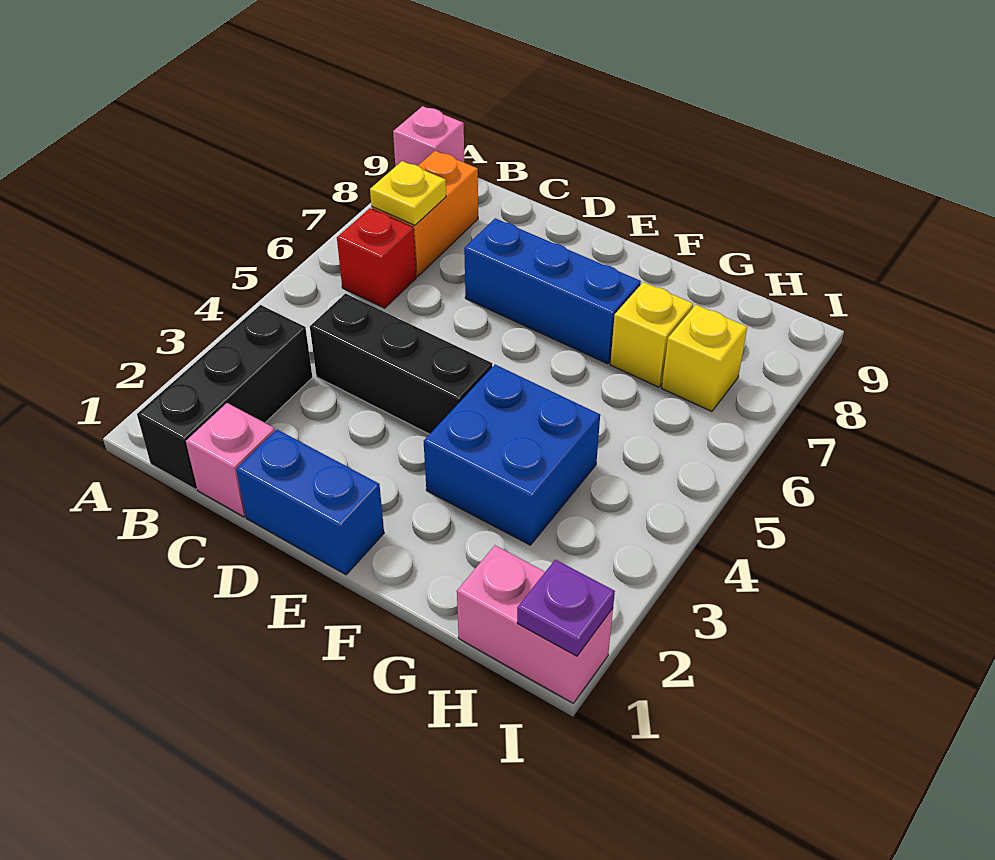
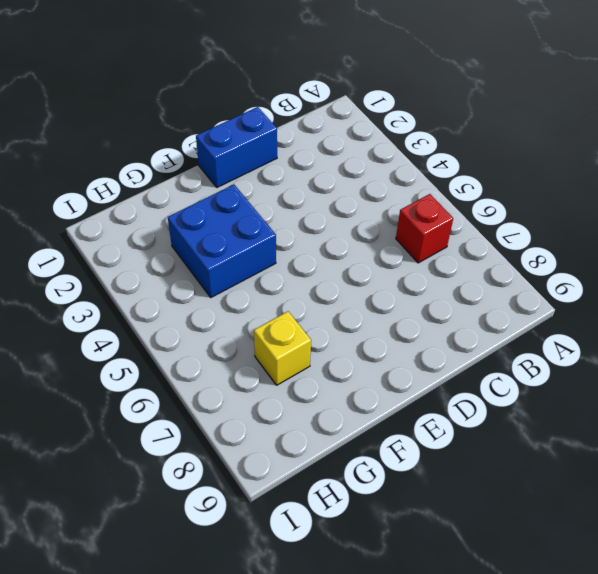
none -> pink 1x1 brick [393,106,464,167]
none -> black 1x3 brick [137,305,312,489]
none -> orange 1x2 brick [372,151,478,276]

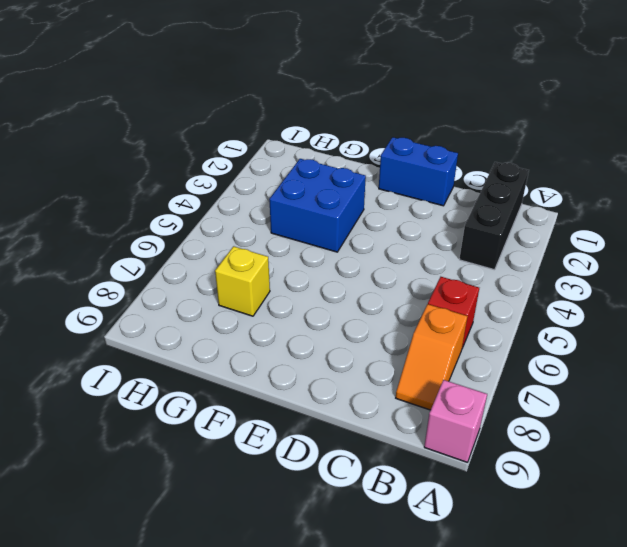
orange 1x2 slope [396,304,468,410] -> orange 1x2 brick [372,151,478,276]
none -> pink 1x1 brick [186,403,275,517]
none -> black 1x3 brick [310,294,492,434]
none -> blue 1x3 brick [464,218,641,364]

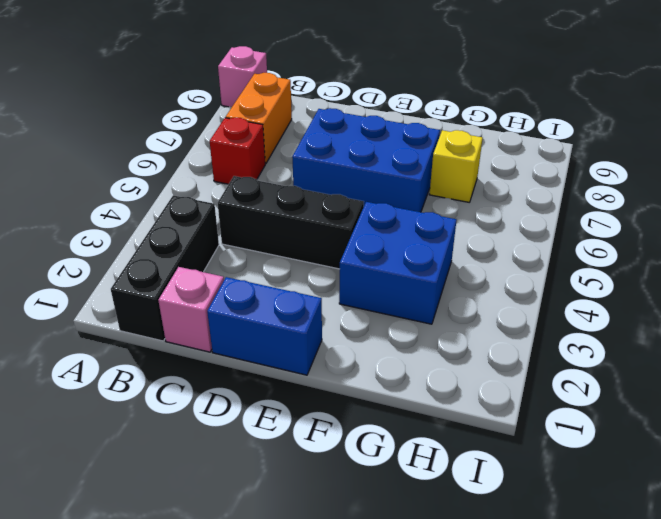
blue 2x3 brick [292,108,440,212] -> blue 1x3 brick [464,218,641,364]
none -> pink 1x2 brick [457,545,613,703]
none -> yellow 1x1 brick [662,305,747,412]
none -> yellow 1x1 plate [370,161,446,225]

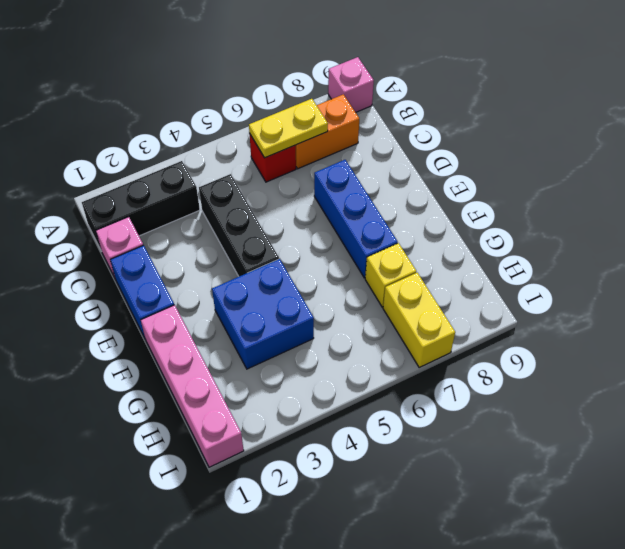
yellow 1x2 plate [249,99,328,158] -> yellow 1x1 plate [370,161,446,225]
pink 1x4 brick [141,305,244,467] -> pink 1x2 brick [457,545,613,703]
yellow 1x2 brick [383,273,455,367] -> yellow 1x1 brick [662,305,747,412]
none -> purple 1x1 plate [517,560,615,656]

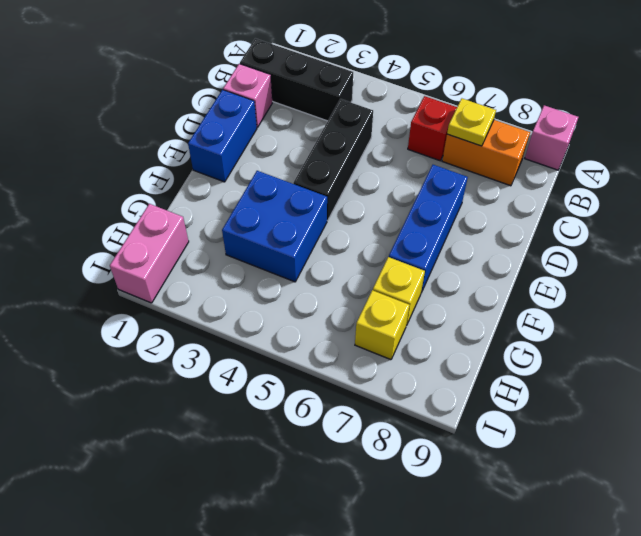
none -> purple 1x1 plate [517,560,615,656]

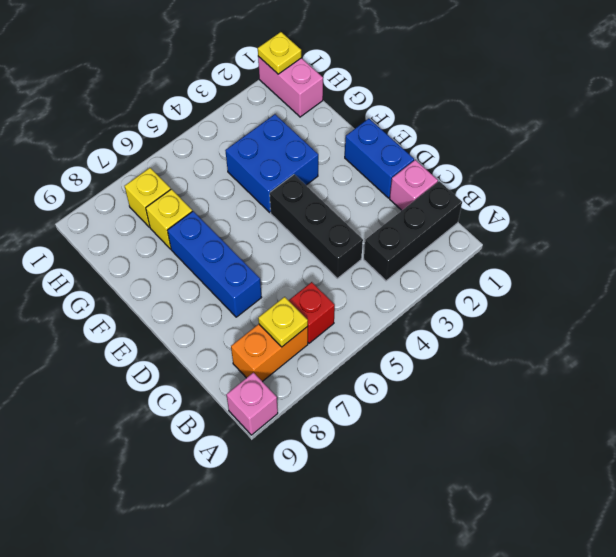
yellow 1x1 plate [258,32,301,74] -> purple 1x1 plate [517,560,615,656]

